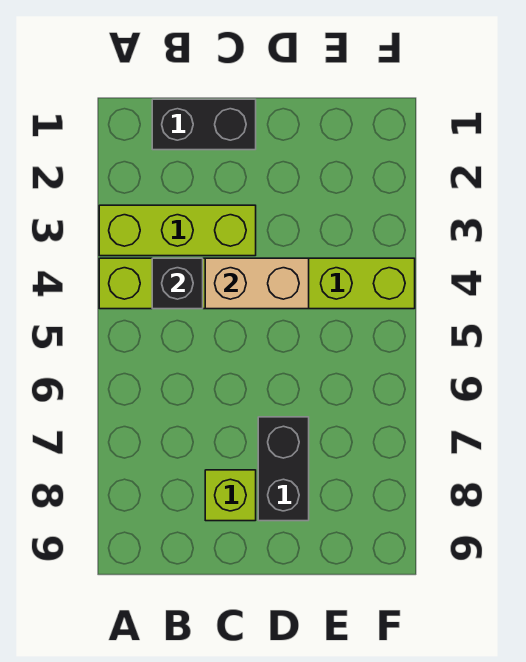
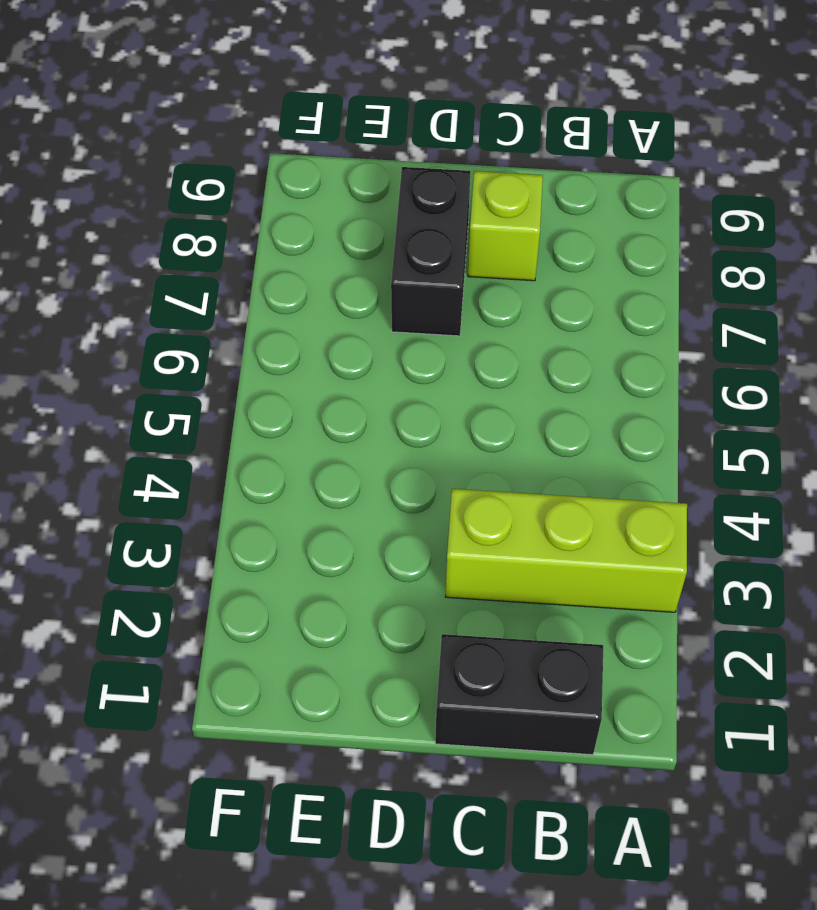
none -> lime 1x6 brick [99,258,415,309]
none -> black 1x1 brick [152,258,203,309]

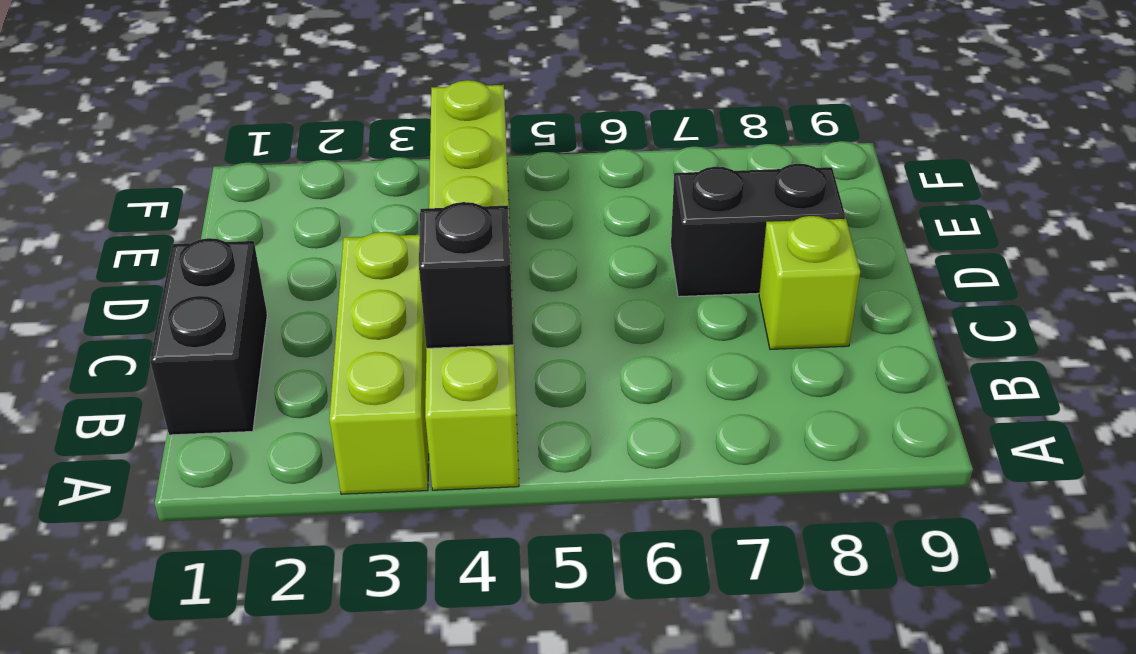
none -> tan 1x2 brick [205,258,309,309]

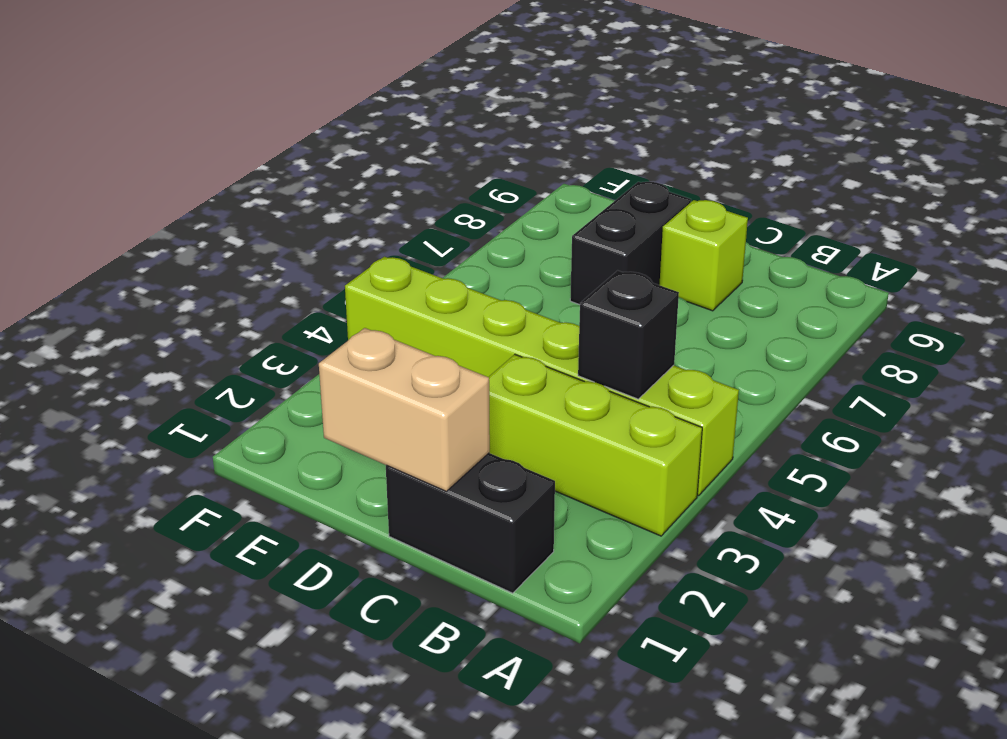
tan 1x2 brick [319,328,490,491] -> tan 1x2 brick moved to [205,258,309,309]

